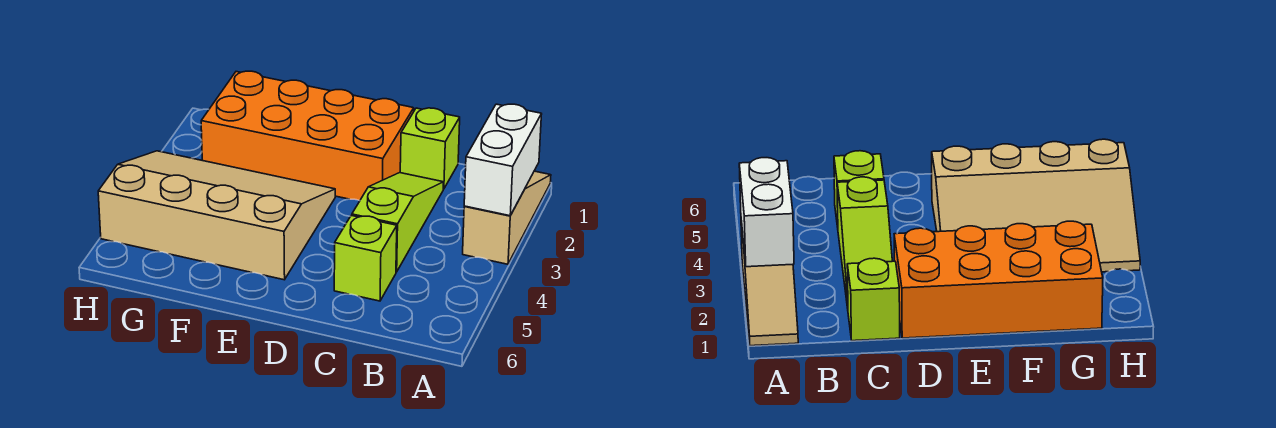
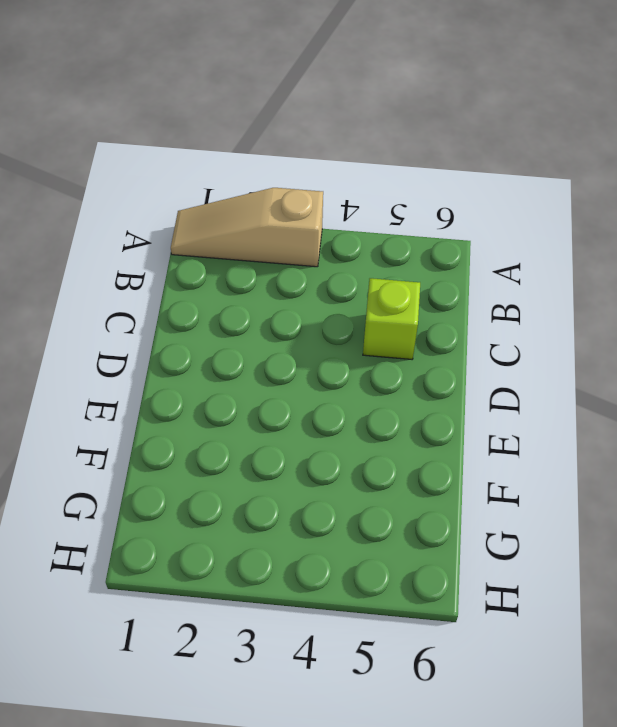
none -> lime 1x1 brick [400,108,460,189]
none -> lime 1x3 slope [352,173,443,272]

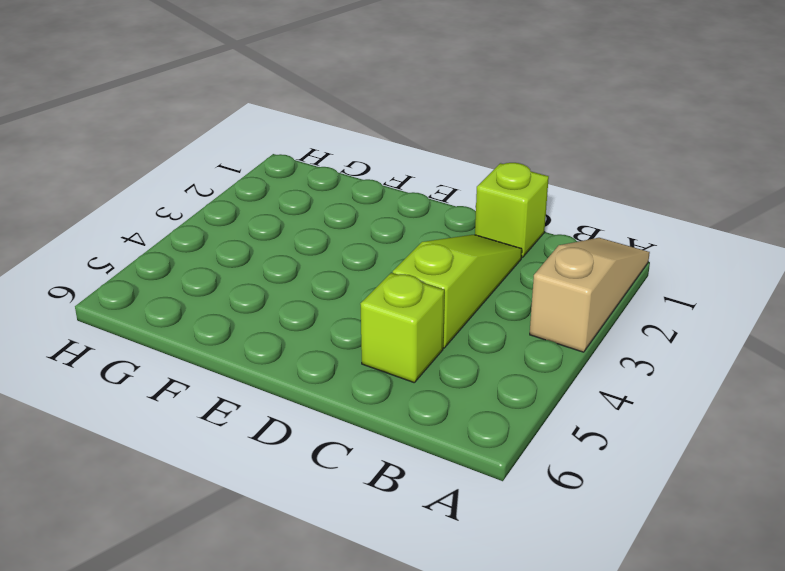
none -> orange 2x4 brick [201,71,414,201]
none -> tan 3x4 slope [98,151,335,280]

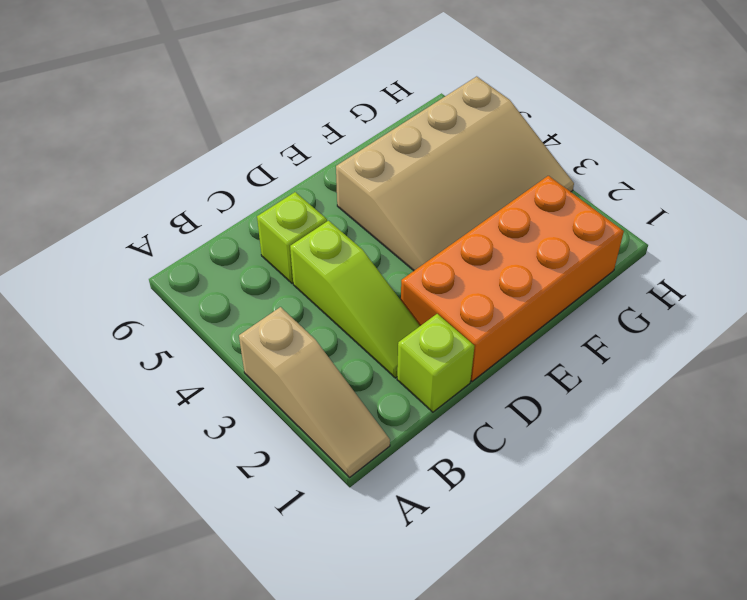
none -> white 1x2 brick [464,104,542,216]

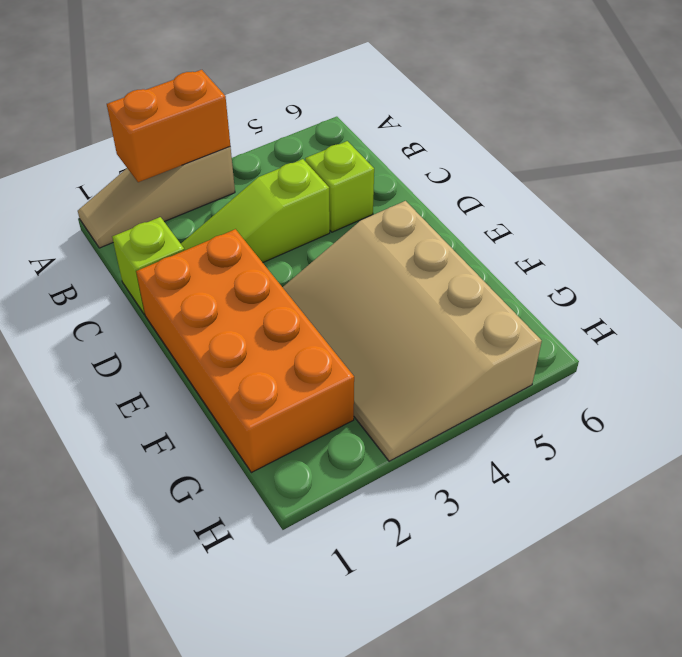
orange 1x2 brick [107,70,230,182] -> white 1x2 brick [464,104,542,216]

